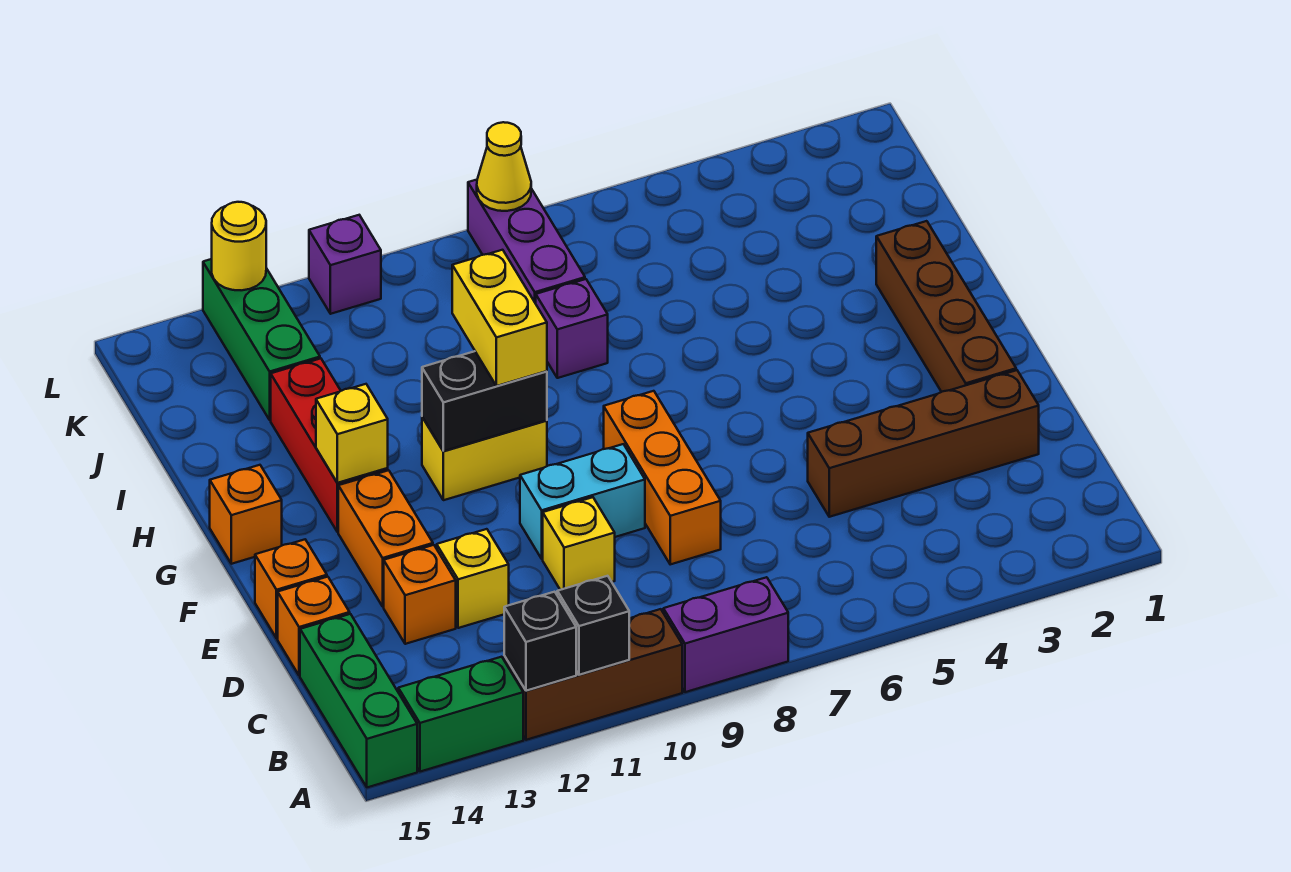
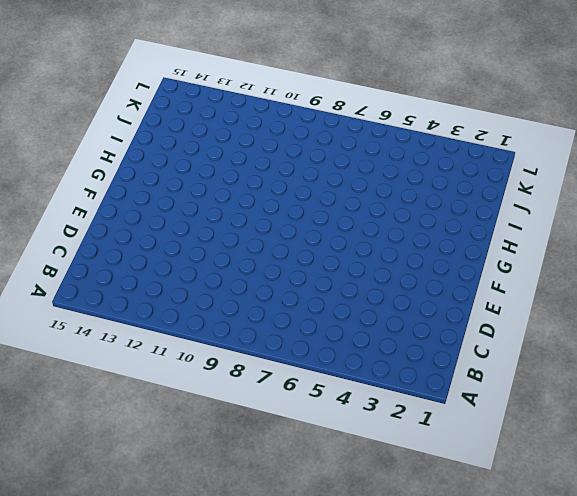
none -> purple 1x2 brick [663,577,788,692]
none -> brown 1x3 brick [504,609,682,740]
none -> green 1x2 brick [398,657,523,772]

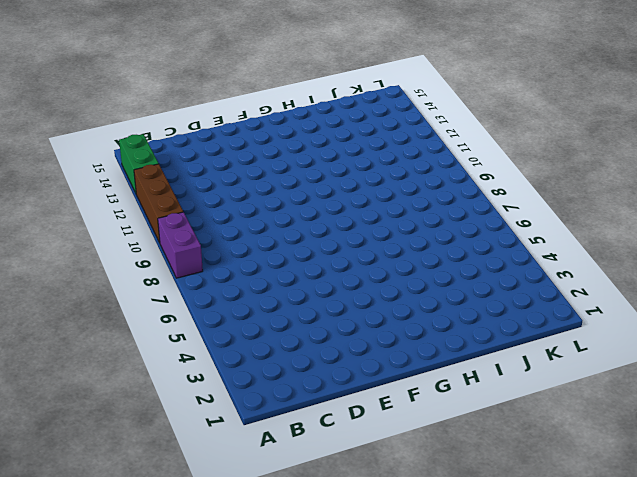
none -> green 1x3 brick [300,614,417,787]
none -> brown 1x4 brick [808,370,1039,517]
none -> orange 1x3 brick [604,391,721,564]

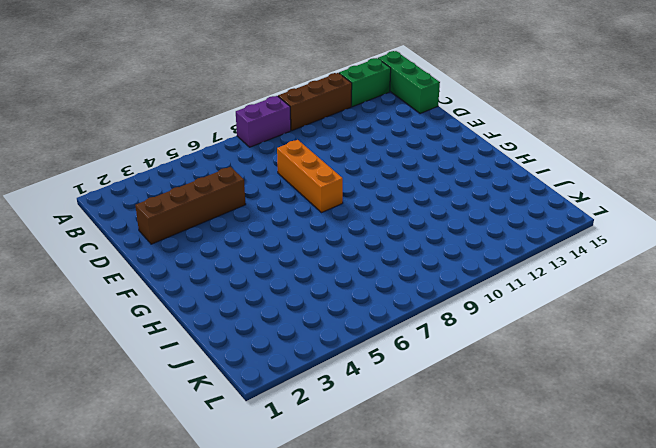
none -> yellow 1x1 brick [543,497,615,590]
none -> yellow 1x1 brick [437,529,509,628]
none -> orange 1x1 brick [384,545,456,644]

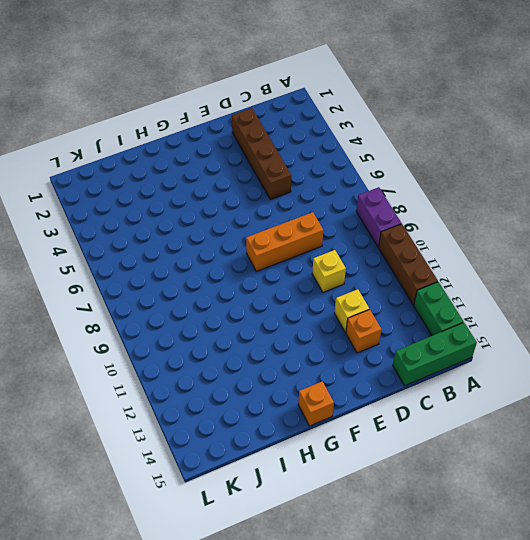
none -> orange 1x1 brick [278,577,350,676]
none -> brown 1x4 brick [876,221,1016,392]
none -> cyan 1x2 brick [520,444,645,559]

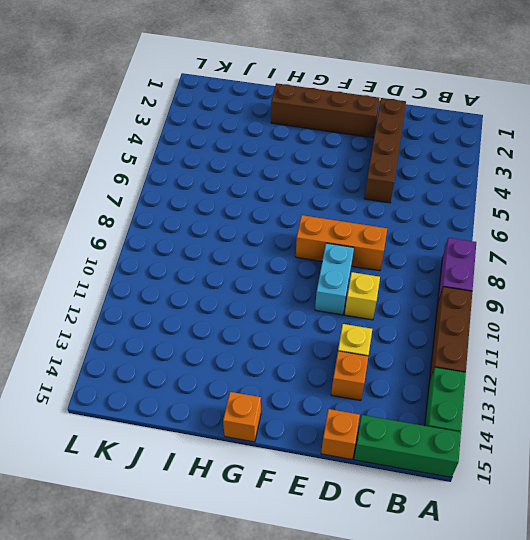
none -> orange 1x2 brick [338,470,433,606]
none -> orange 1x1 brick [255,540,327,638]
none -> yellow 1x2 brick [422,417,547,500]

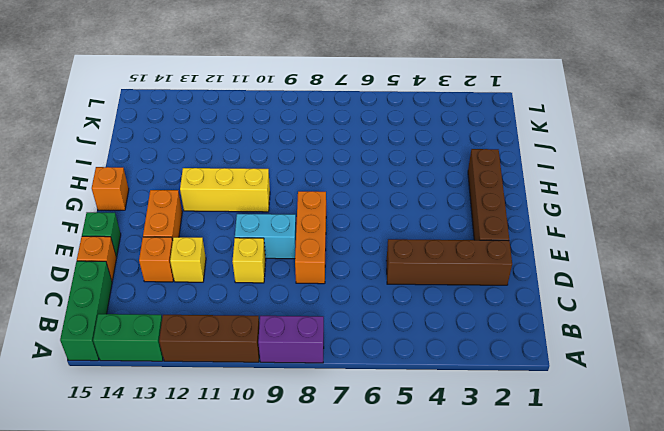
green 1x1 brick [82,212,121,257] -> orange 1x1 brick [255,540,327,638]
yellow 1x3 brick [180,168,270,212] -> yellow 1x2 brick [422,417,547,500]
none -> red 1x3 brick [271,359,388,532]
none -> purple 1x1 brick [536,279,608,378]
none -> purple 1x3 brick [468,180,585,303]

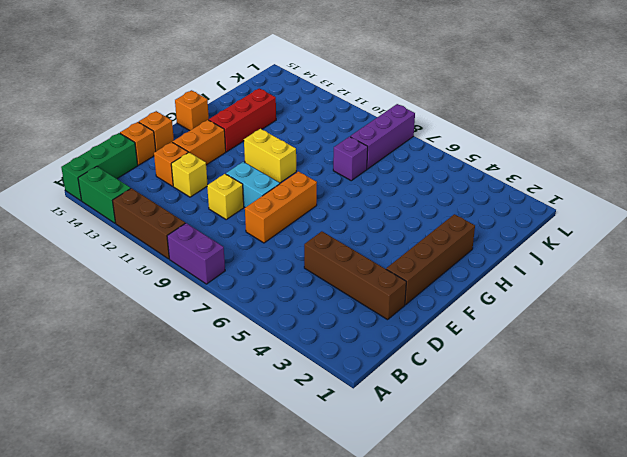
none -> green 1x3 brick [203,259,320,420]
none -> purple 1x1 brick [309,215,381,314]
none -> black 1x1 brick [557,576,629,675]

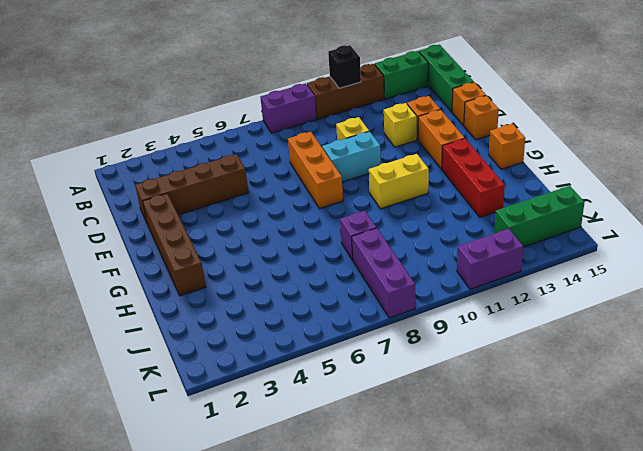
green 1x3 brick [494,186,585,247] -> green 1x3 brick turned to [203,259,320,420]
purple 1x2 brick [457,229,523,289] -> purple 1x1 brick [309,215,381,314]
none -> black 1x1 brick [504,592,576,691]
none -> black 1x2 brick [422,351,547,451]
none -> yellow 1x1 brick [316,384,388,483]

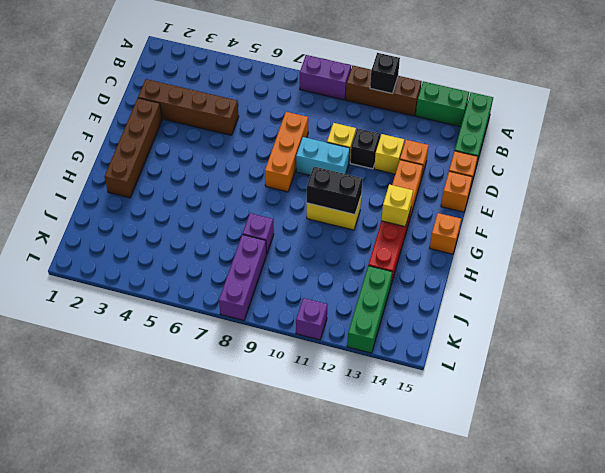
black 1x1 brick [350,128,380,169] -> black 1x1 brick moved to [504,592,576,691]
none -> yellow 1x1 cone [477,122,531,211]
none -> yellow 1x1 round brick [212,202,266,290]
none -> yellow 1x2 brick [452,250,547,386]

